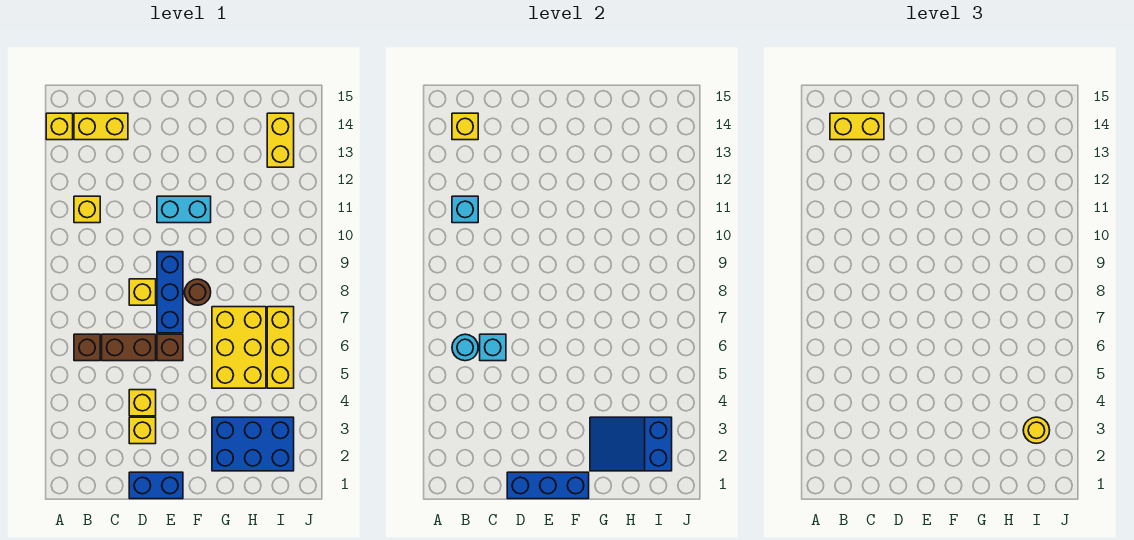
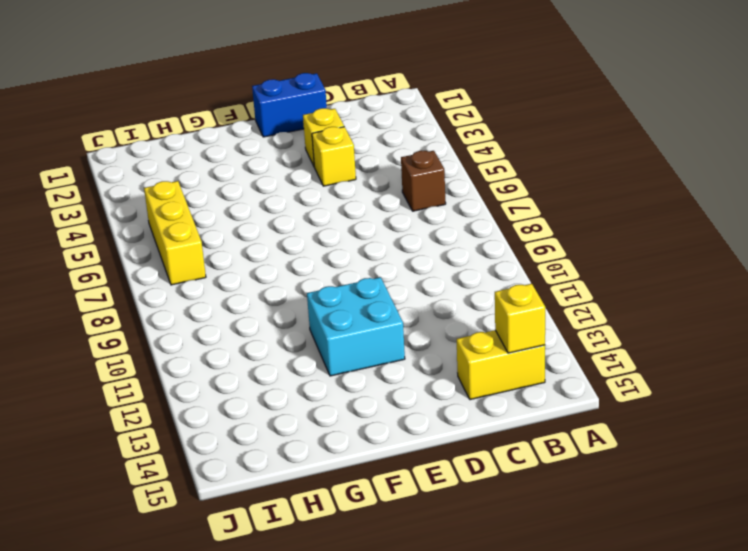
cyan 2x2 brick [307,277,405,376] -> cyan 1x2 brick [157,196,211,223]
none -> yellow 1x1 brick [46,113,73,140]
none -> yellow 1x1 brick [74,196,100,223]
none -> brown 1x2 brick [102,334,156,361]

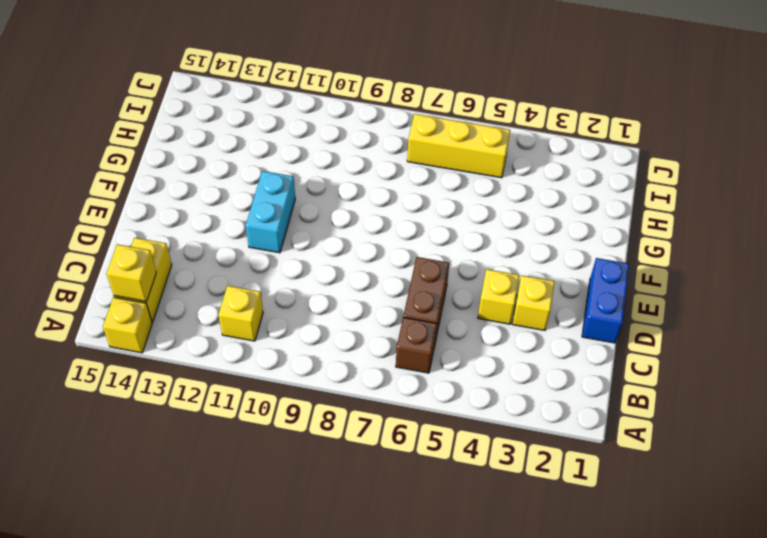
none -> yellow 1x1 brick [129,279,156,305]
none -> brown 1x1 brick [157,334,183,361]
none -> blue 1x3 brick [157,252,183,333]

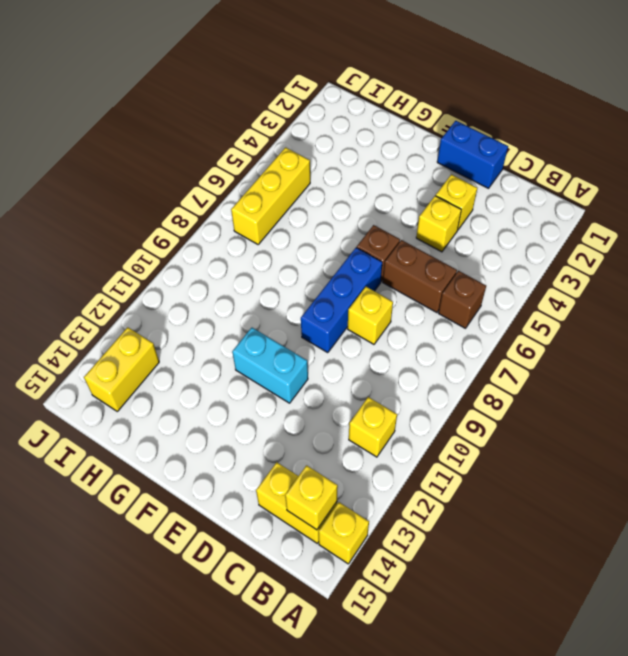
none -> brown 1x1 round brick [185,279,211,305]
none -> blue 2x3 brick [212,417,294,471]
none -> yellow 2x3 brick [212,307,266,388]

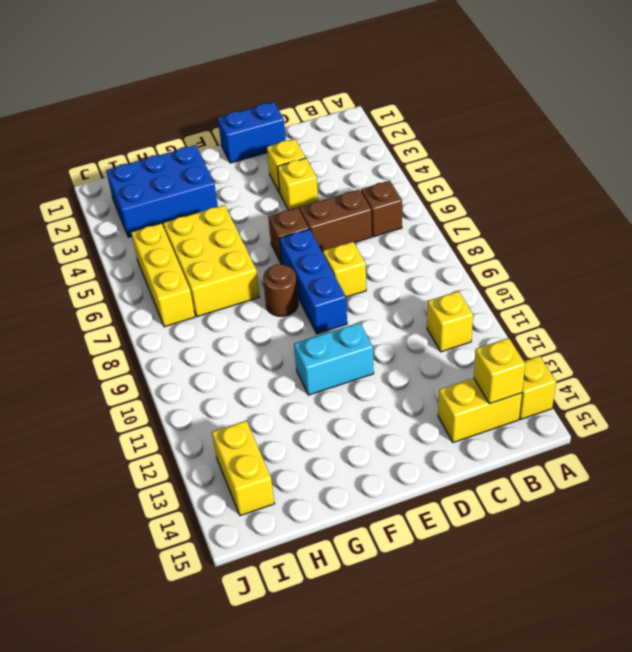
none -> cyan 1x1 round brick [452,334,478,361]
none -> cyan 1x1 brick [452,196,478,223]
none -> cyan 1x1 brick [480,334,506,361]

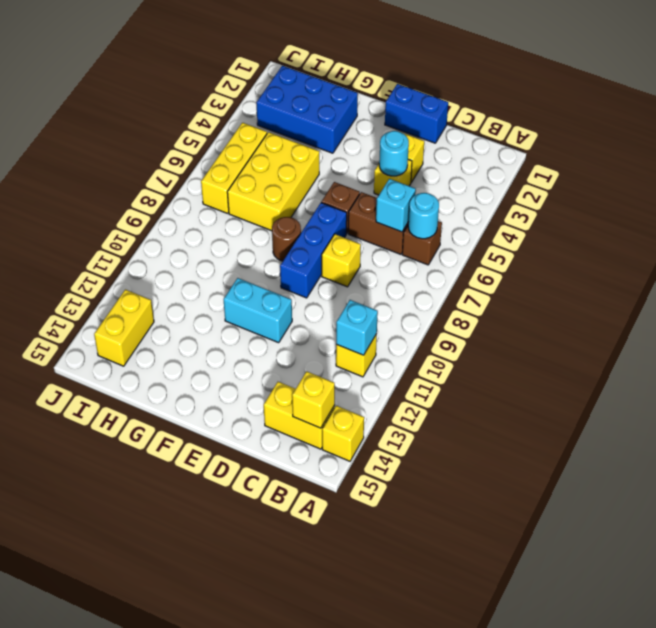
cyan 1x1 round brick [379,131,409,176] -> none
none -> blue 1x3 brick [507,472,589,499]
none -> blue 2x3 slope [590,417,672,471]
none -> yellow 1x2 brick [830,113,884,140]

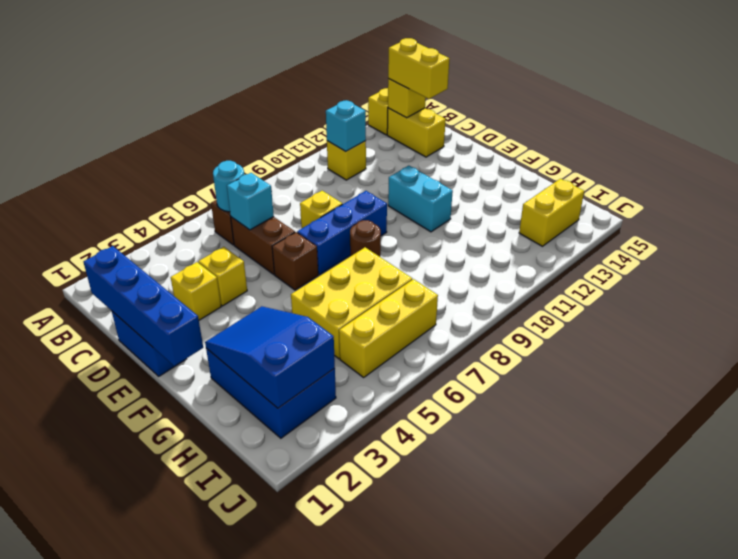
blue 1x4 brick [83,246,203,366] -> blue 1x3 brick [507,472,589,499]
none -> yellow 1x1 round brick [1023,417,1050,443]

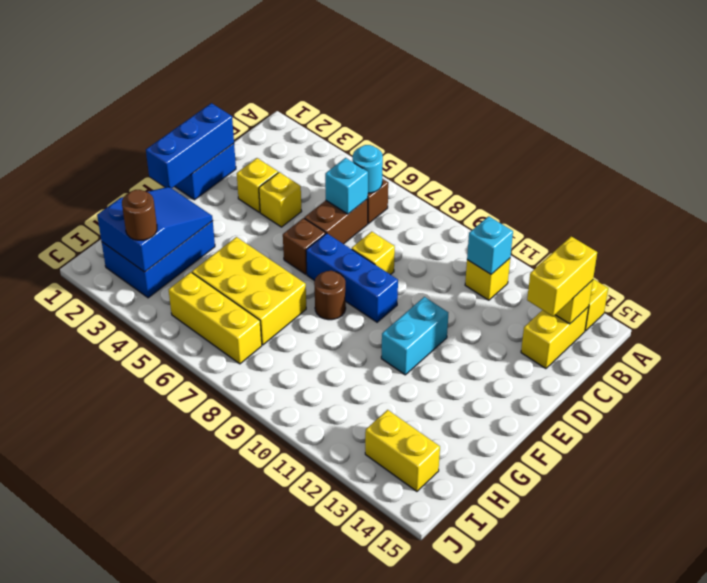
brown 1x1 round brick [122,190,157,240] -> yellow 1x1 round brick [1023,417,1050,443]

